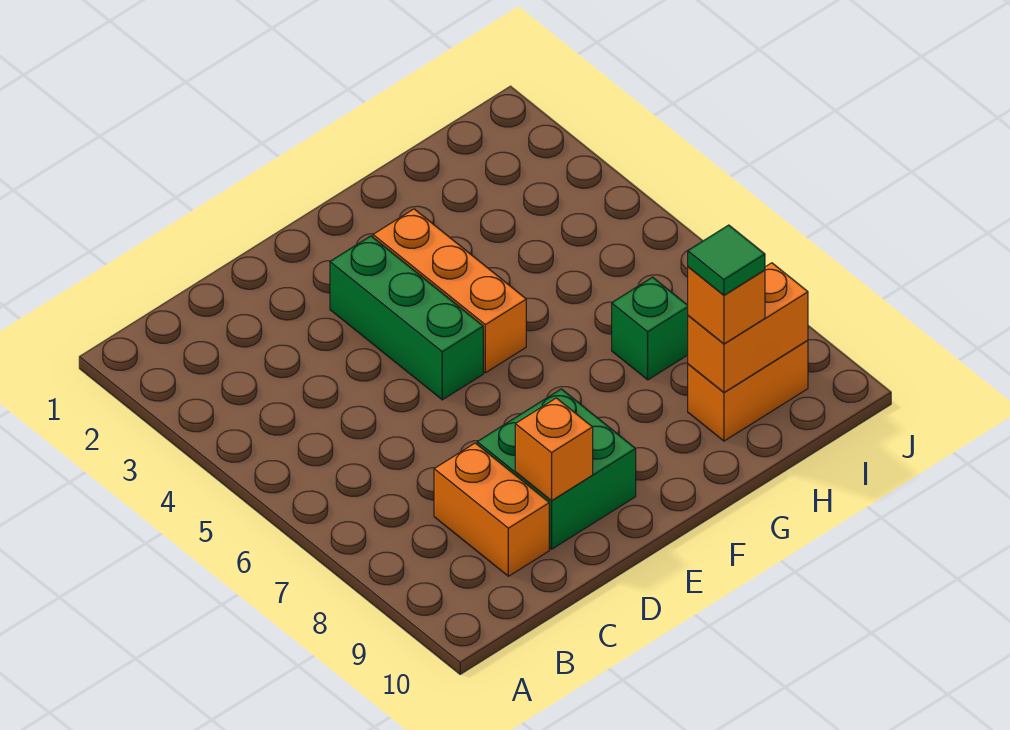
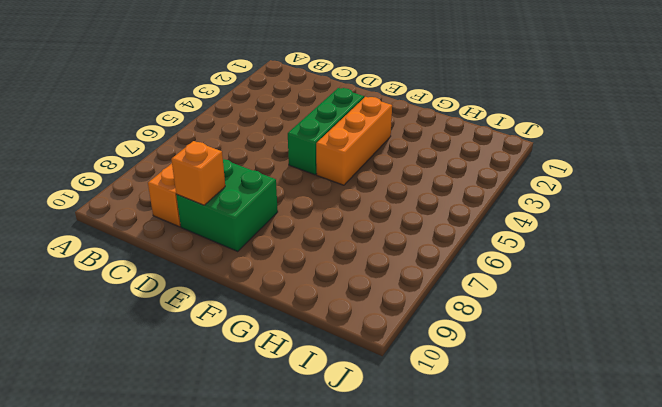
none -> green 1x1 brick [612,277,688,380]
none -> orange 1x2 brick [688,340,808,441]

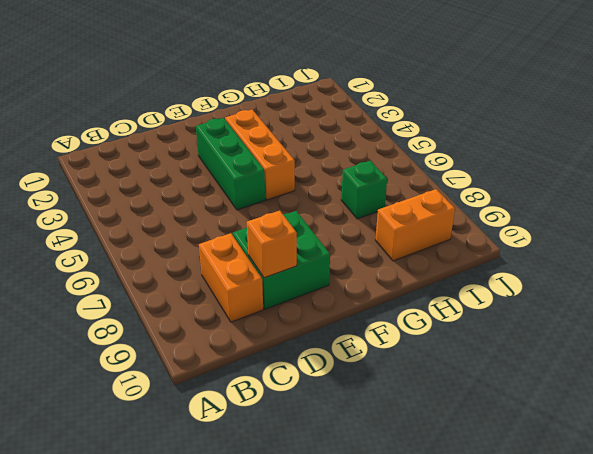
none -> orange 1x2 brick [688,263,808,392]
none -> orange 1x1 brick [688,267,765,344]

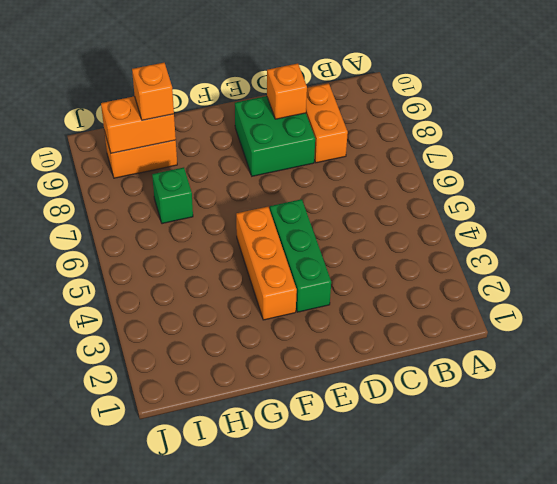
none -> green 1x1 tile [688,225,765,295]

